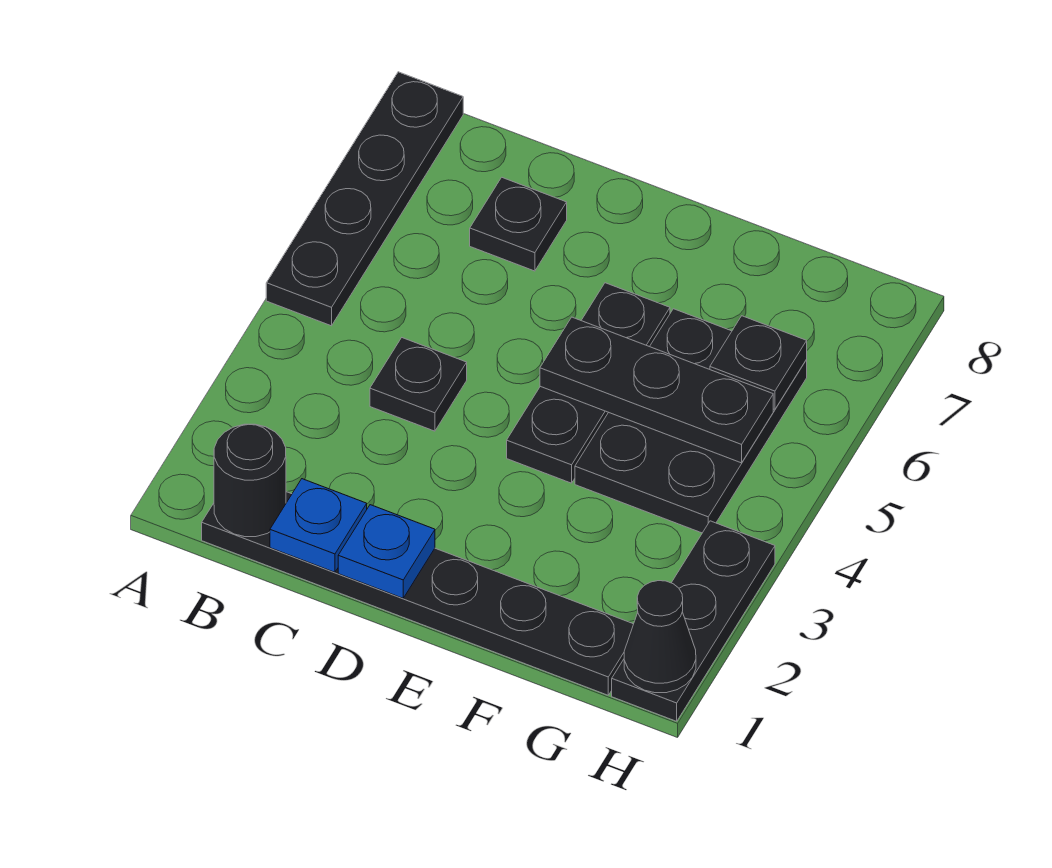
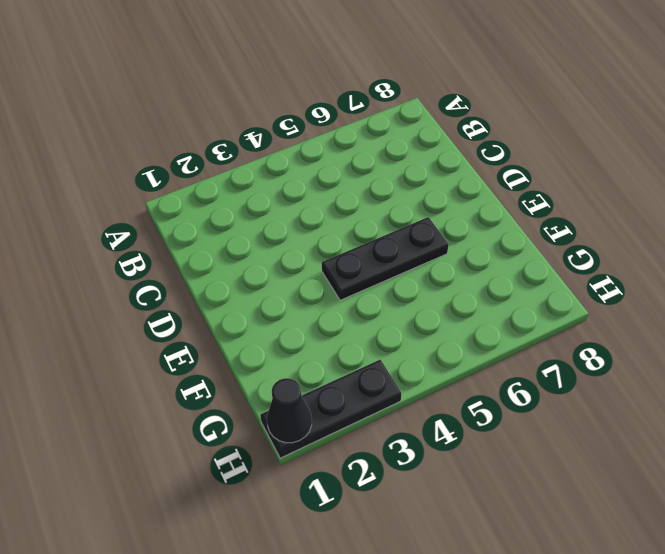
none -> black 1x4 plate [266,72,463,326]
none -> black 1x6 plate [202,492,633,695]
none -> black 1x1 plate [370,338,467,431]

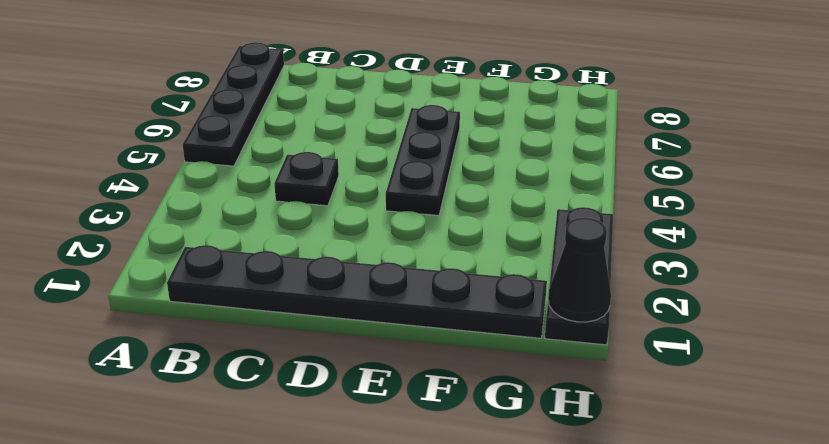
none -> black 1x1 plate [470,177,567,271]
none -> black 2x3 plate [575,309,807,533]
none -> black 1x1 round brick [214,424,286,537]

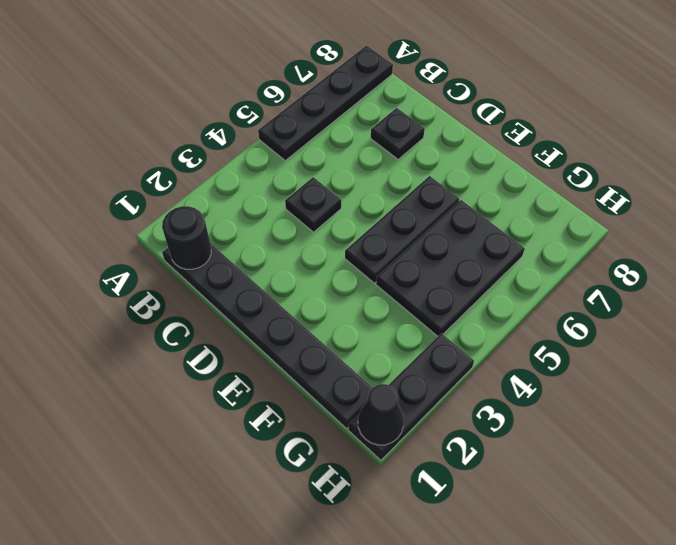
none -> blue 1x1 plate [270,479,367,572]
none -> blue 1x1 plate [338,505,435,598]
none -> black 1x3 plate [540,317,773,463]

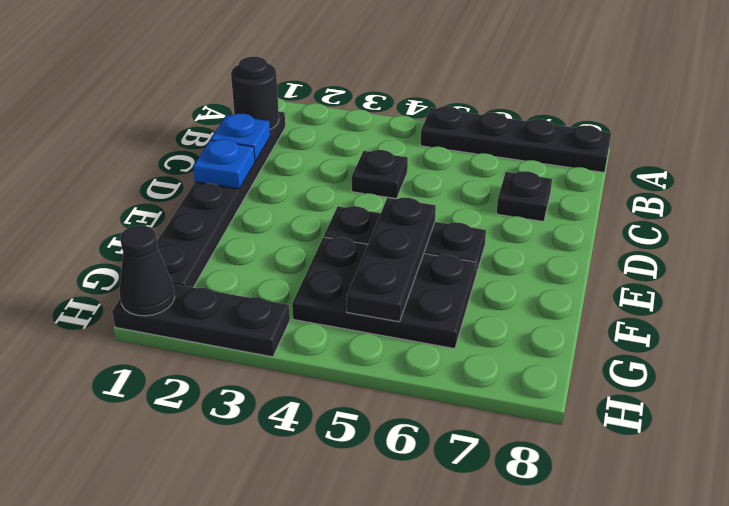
none -> black 1x1 plate [710,316,807,409]

